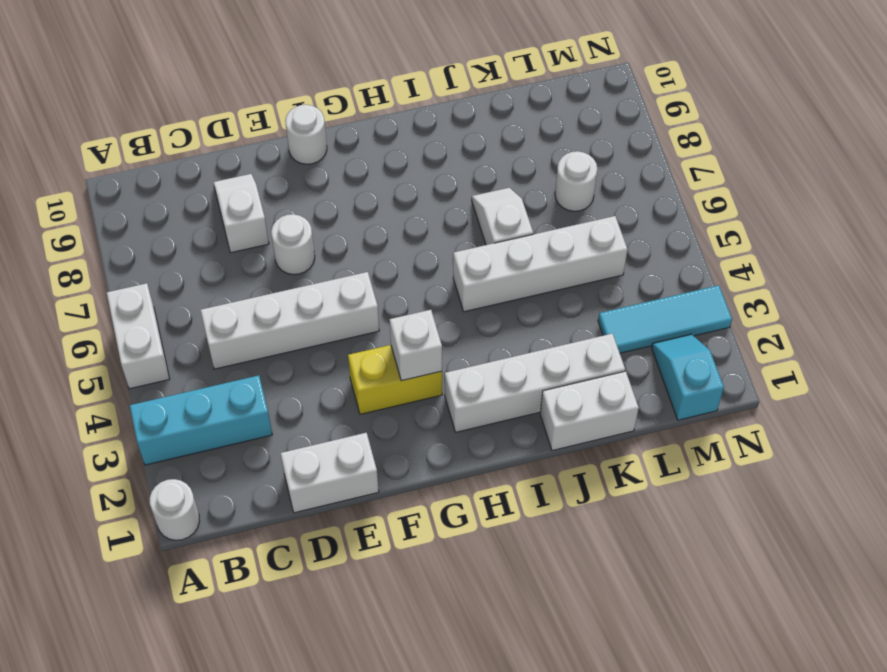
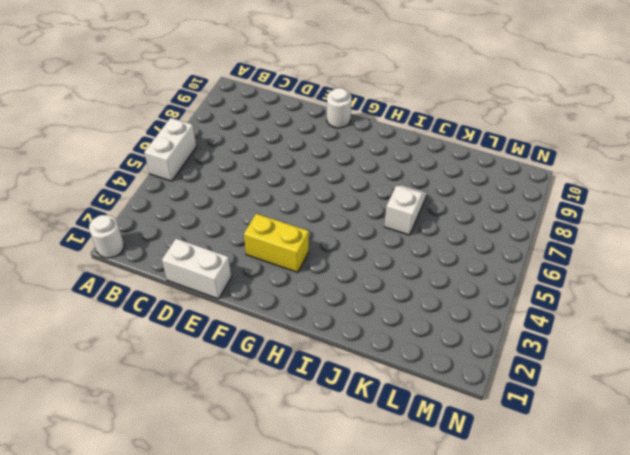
none -> cyan 1x3 brick [130,375,272,465]
none -> white 1x4 brick [201,272,379,369]
none -> white 1x2 slope [213,174,269,253]

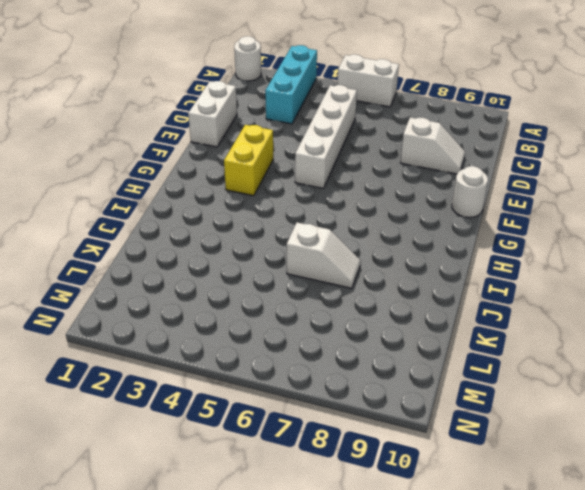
none -> white 1x1 round brick [271,214,315,275]
none -> white 1x4 brick [445,334,625,432]
none -> white 1x4 brick [453,216,628,312]

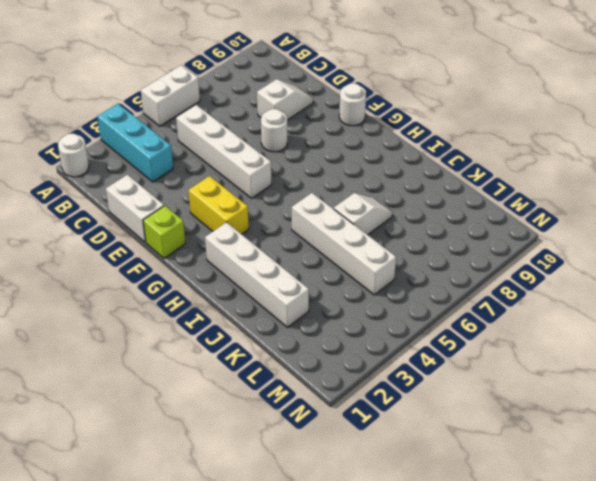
lime 1x1 brick [143,206,185,258] -> none
none -> white 1x2 brick [540,371,639,451]
none -> cyan 1x3 tile [598,285,732,353]
none -> white 1x1 round brick [555,151,597,211]

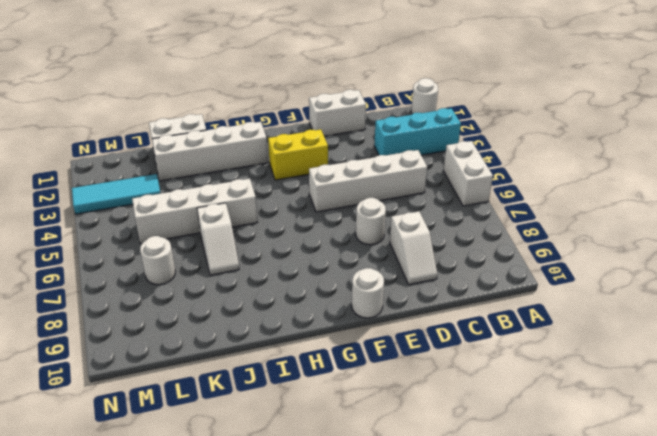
none -> cyan 1x2 slope [652,334,724,420]
none -> white 1x1 brick [390,310,442,381]

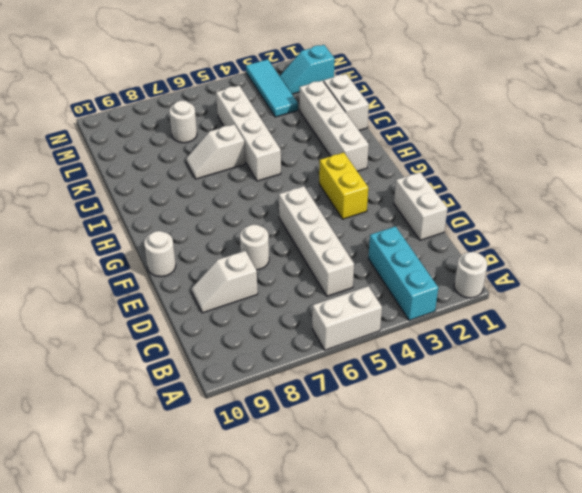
none -> white 1x1 brick [390,310,442,381]

